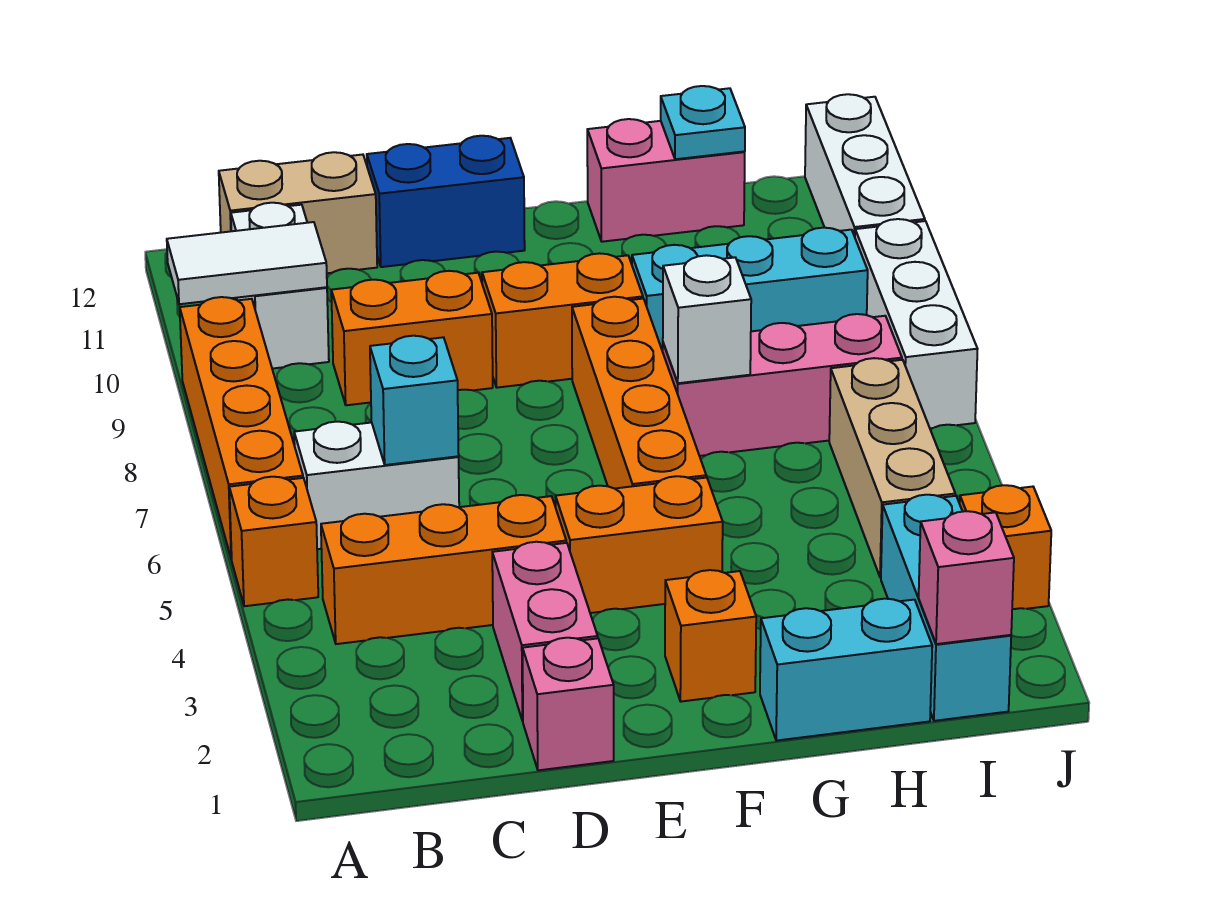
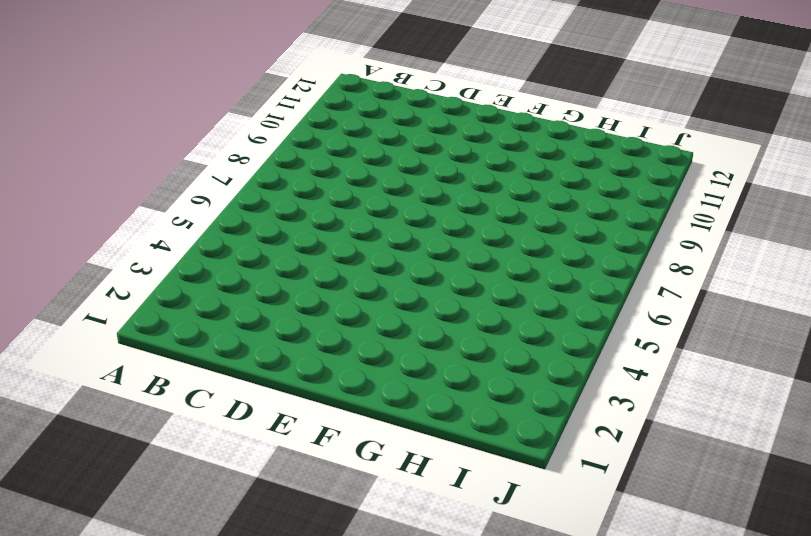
none -> orange 1x1 brick [229,477,318,606]
none -> orange 1x4 brick [180,297,303,559]
none -> orange 1x3 brick [321,495,566,644]

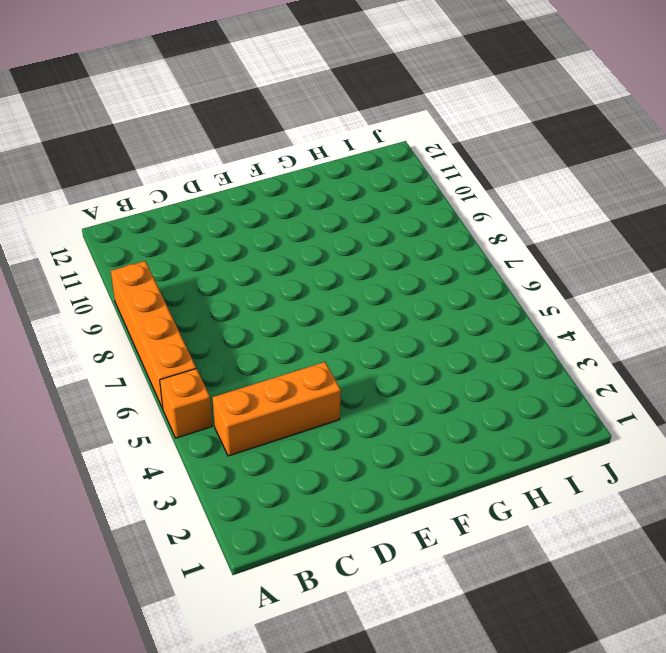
none -> white 1x2 brick [294,422,459,549]
none -> white 1x2 brick [231,203,329,369]
none -> tan 1x2 brick [219,152,377,273]

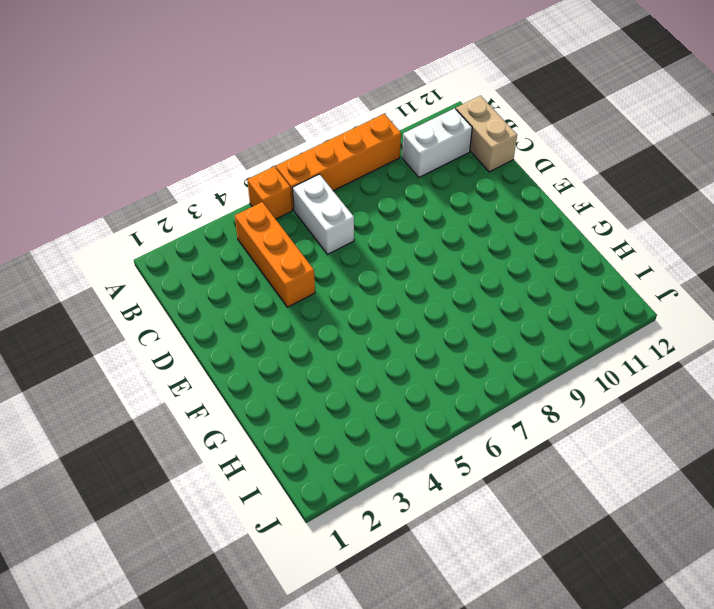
none -> orange 1x2 brick [331,271,493,405]
none -> pink 1x1 brick [523,638,614,770]
none -> pink 1x2 brick [492,542,598,721]

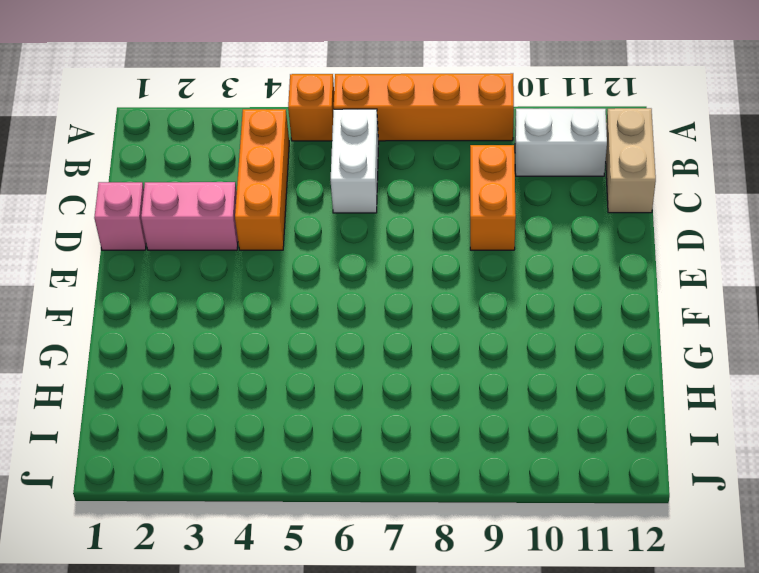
none -> blue 1x2 brick [367,136,525,267]
none -> orange 1x2 brick [556,476,723,613]
none -> orange 1x2 brick [482,253,643,388]

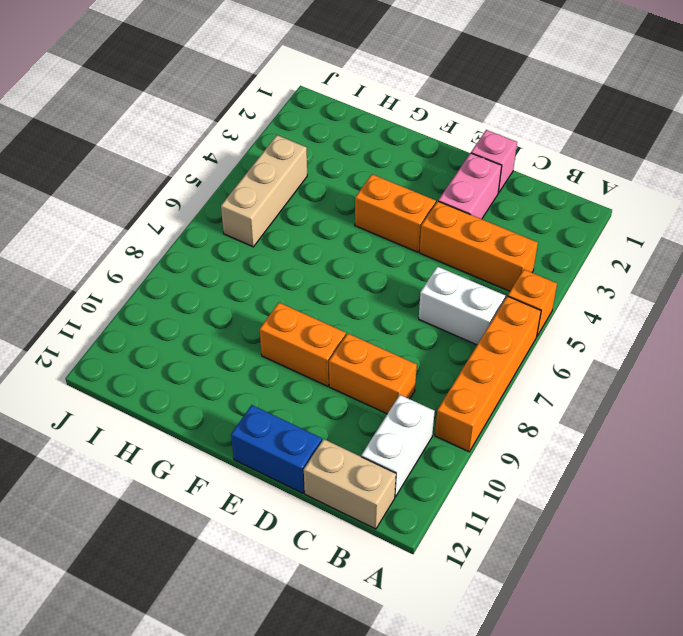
none -> orange 1x1 brick [665,570,756,702]
none -> orange 1x4 brick [572,297,706,489]
none -> cyan 1x2 brick [760,599,932,741]

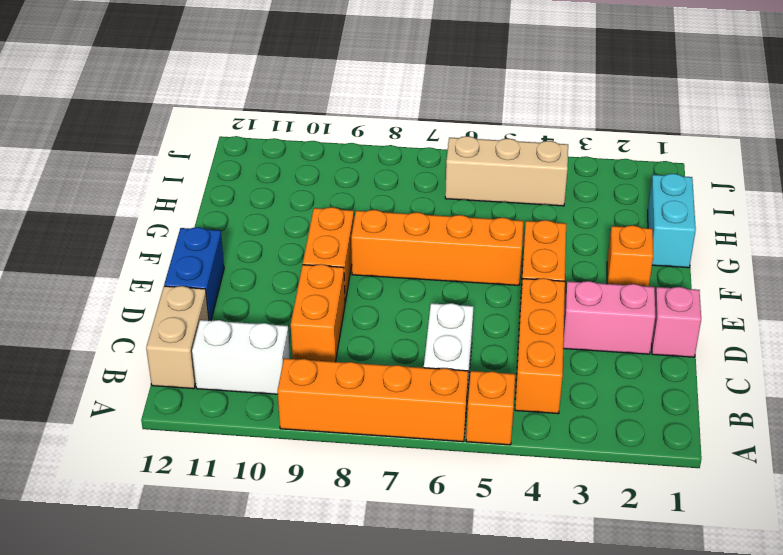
none -> pink 1x3 brick [663,314,902,456]
none -> cyan 1x3 brick [632,228,868,351]
none -> pink 1x2 brick [587,119,745,242]

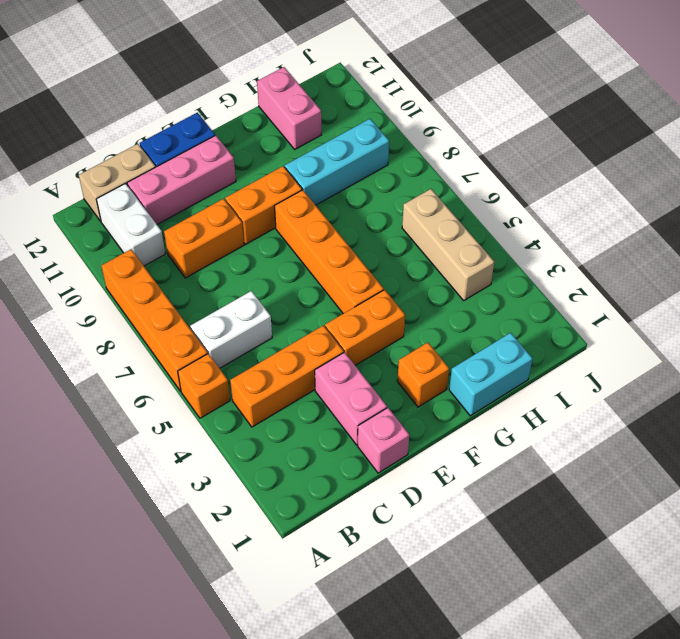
pink 1x3 brick [127,135,236,224] -> pink 1x3 brick moved to [663,314,902,456]
pink 1x2 brick [257,67,321,149] -> pink 1x2 brick turned to [587,119,745,242]
none -> cyan 1x3 brick [881,495,1011,721]
none -> orange 1x1 brick [960,485,1051,609]
none -> white 1x3 brick [855,219,978,428]

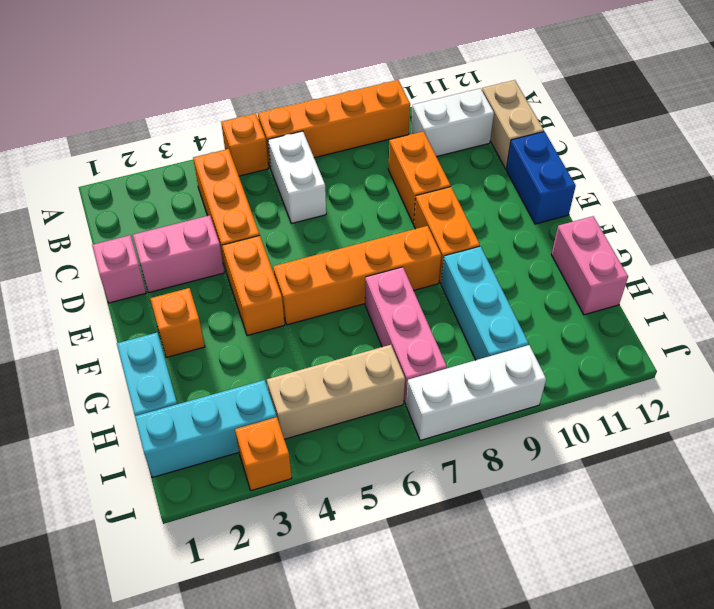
none -> white 1x3 brick [805,94,925,237]
none -> white 1x2 tile [167,222,327,304]
none -> cyan 1x1 brick [370,336,459,465]

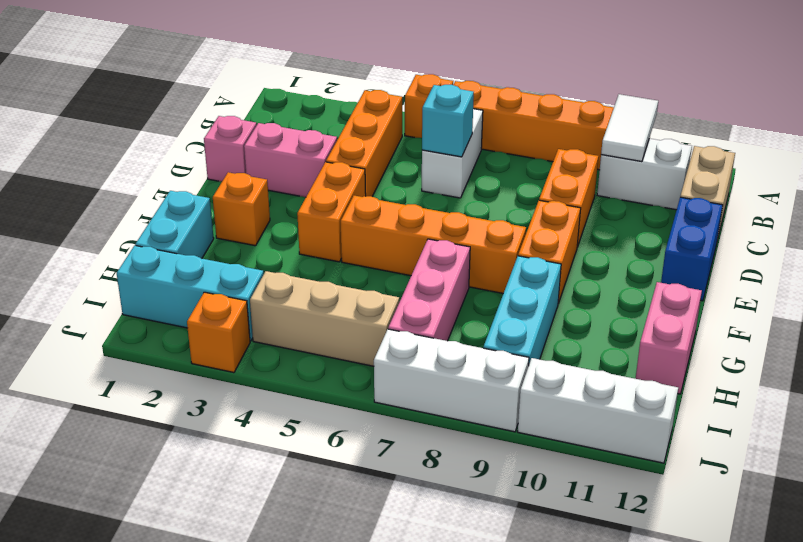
none -> white 1x1 brick [663,255,751,383]
none -> cyan 1x1 plate [661,86,745,159]
none -> pink 1x1 brick [919,511,1014,644]

